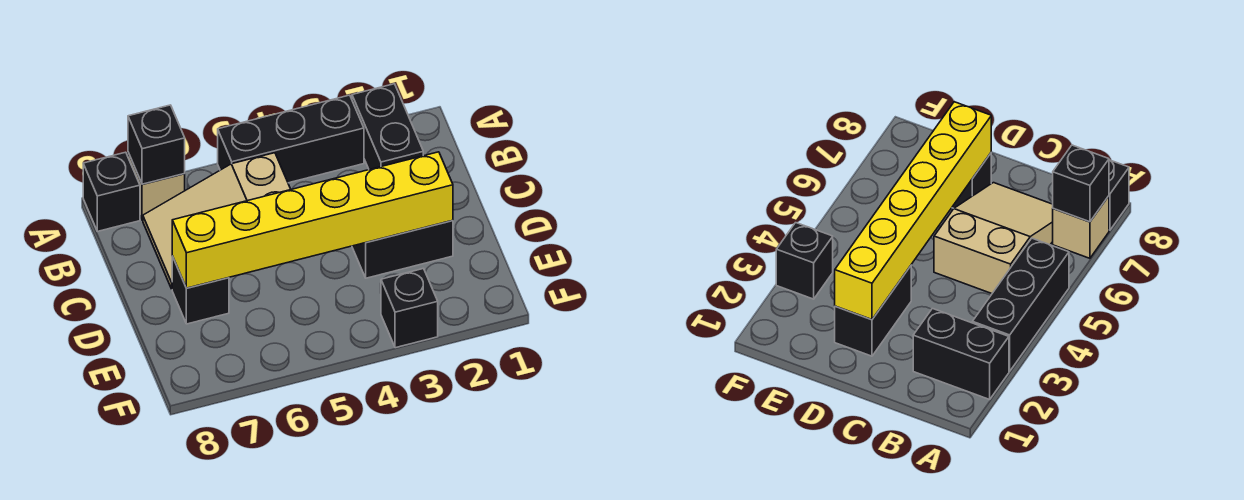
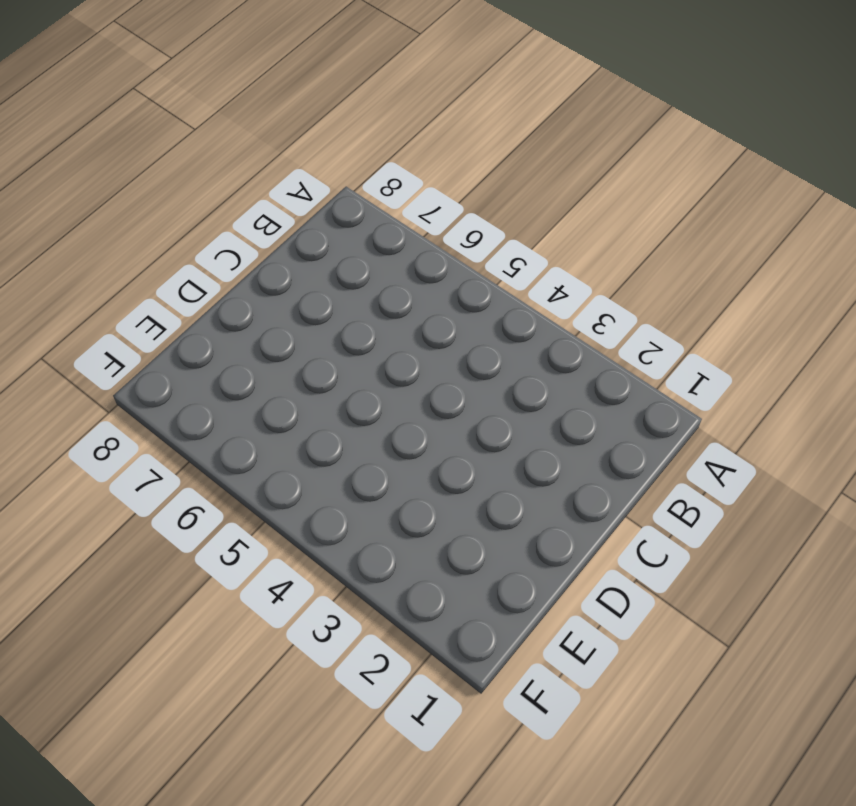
none -> black 1x2 brick [352,84,423,170]
none -> black 1x3 brick [218,95,364,183]

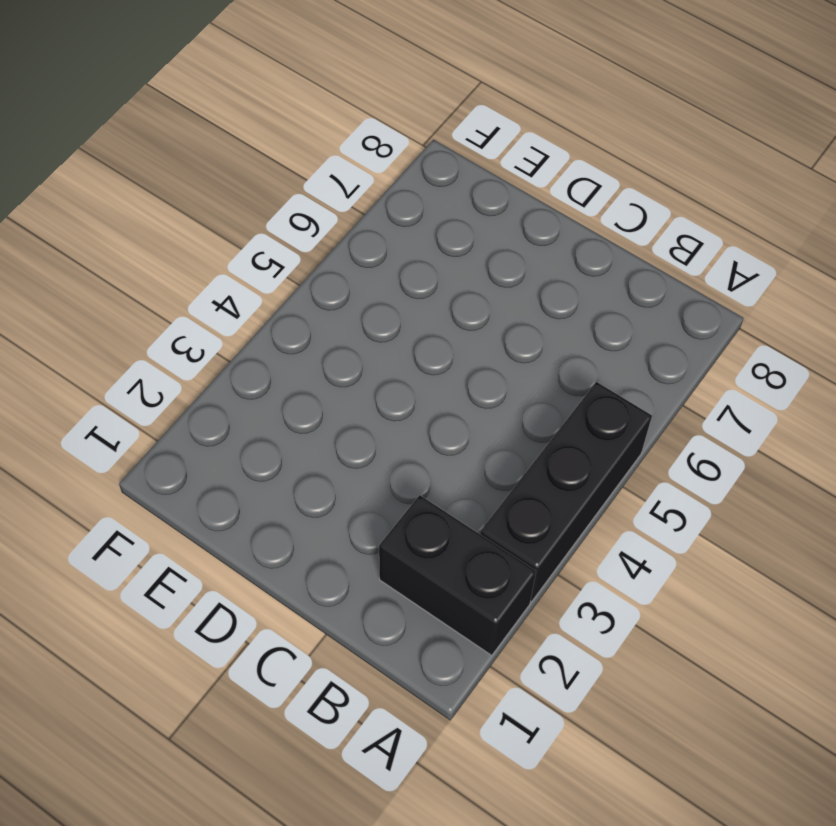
none -> tan 1x1 brick [128,153,185,220]
none -> black 1x1 brick [83,152,140,231]

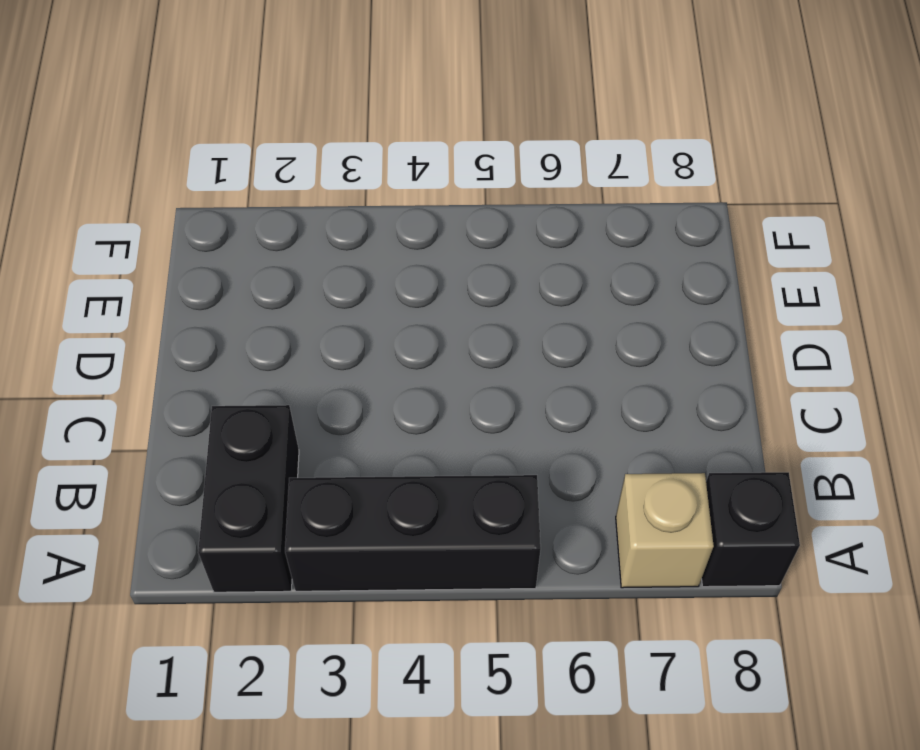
none -> tan 2x3 slope [143,153,291,289]
none -> black 1x2 brick [352,221,453,278]

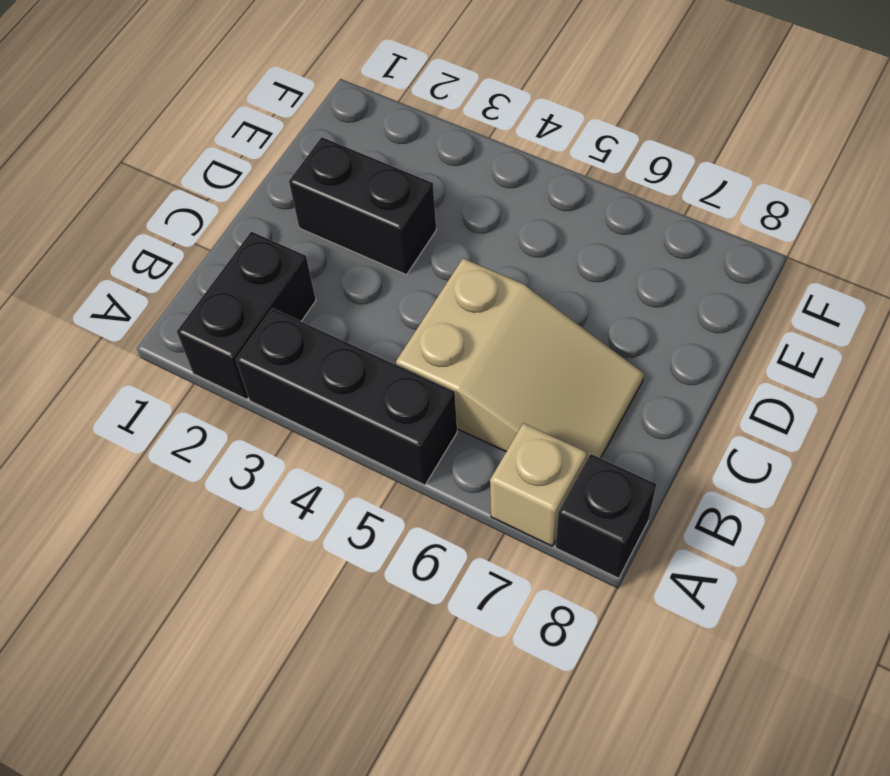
none -> black 1x1 brick [172,256,229,324]
none -> black 1x1 brick [381,269,438,348]

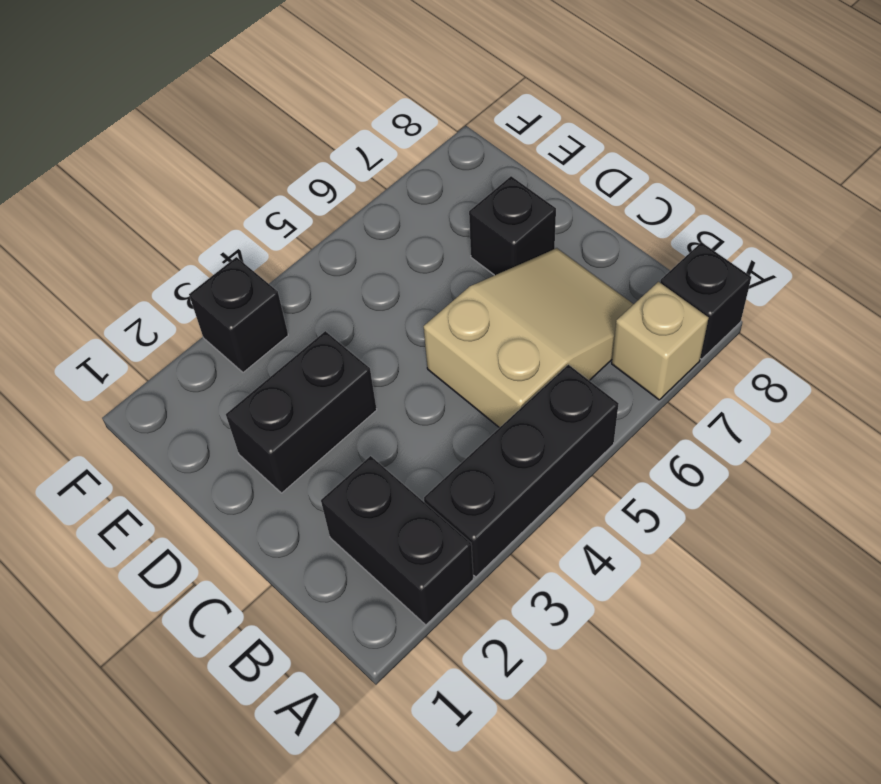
none -> black 1x1 brick [128,105,185,184]
none -> yellow 1x6 brick [172,152,453,288]

